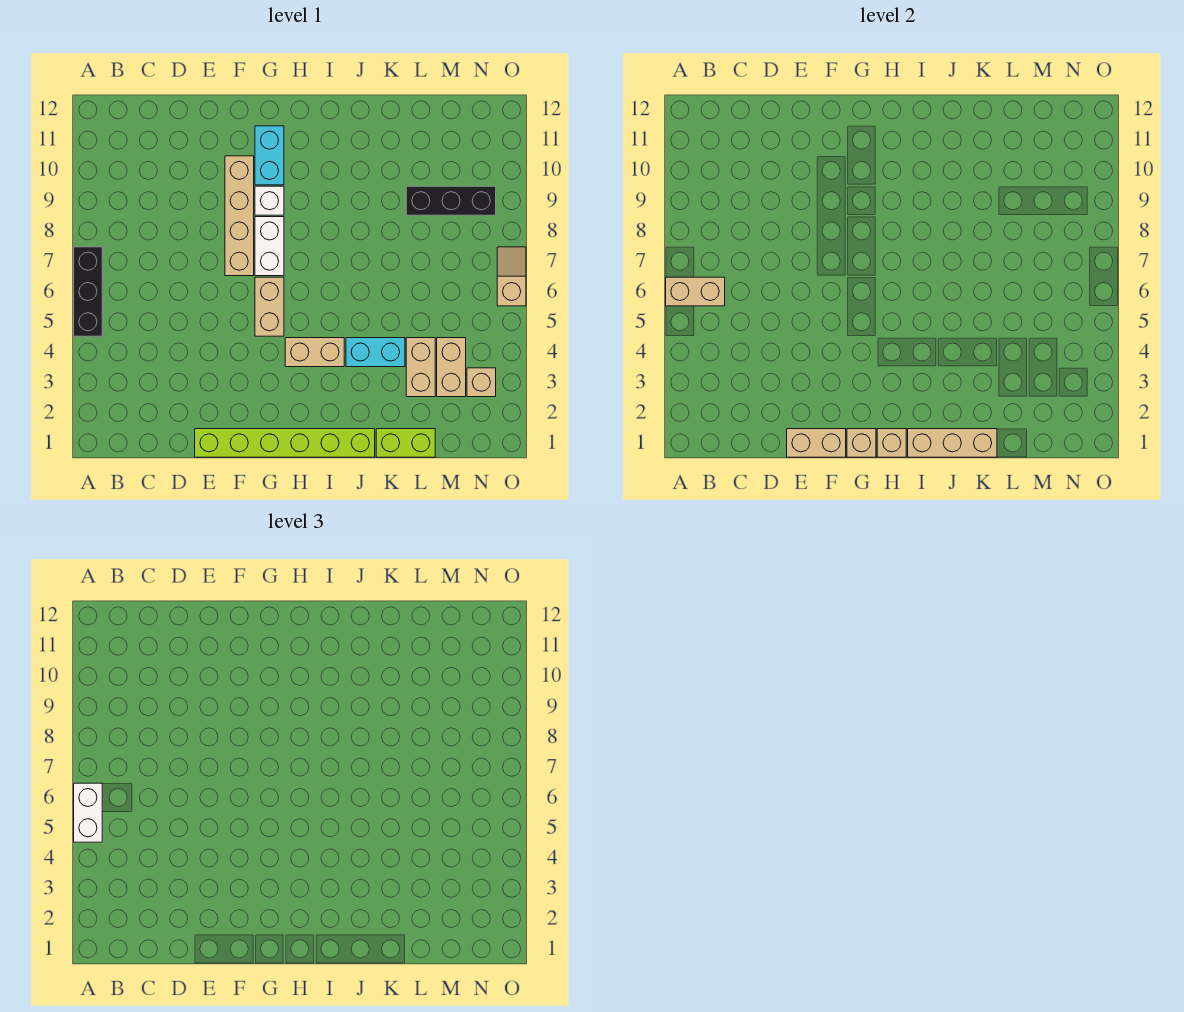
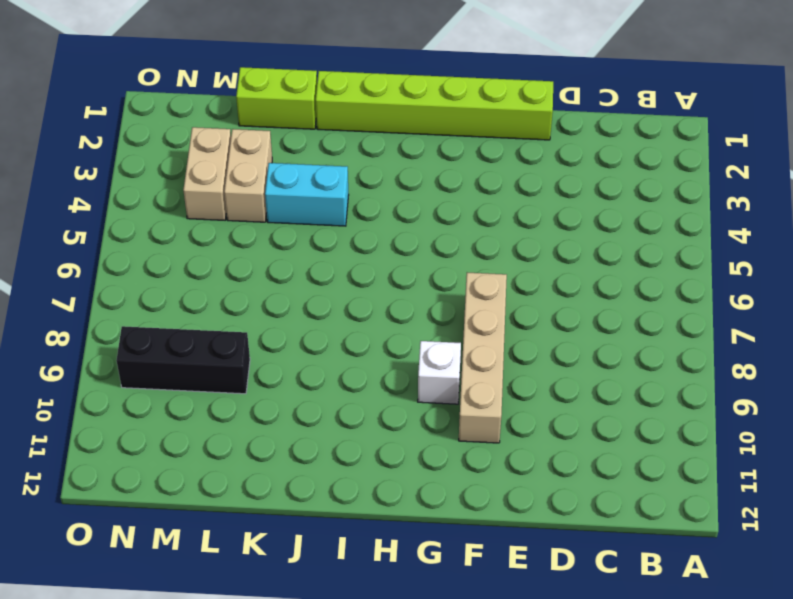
none -> black 1x3 brick [74,247,102,336]
none -> tan 1x2 brick [255,277,284,336]
none -> white 1x2 brick [255,217,284,276]

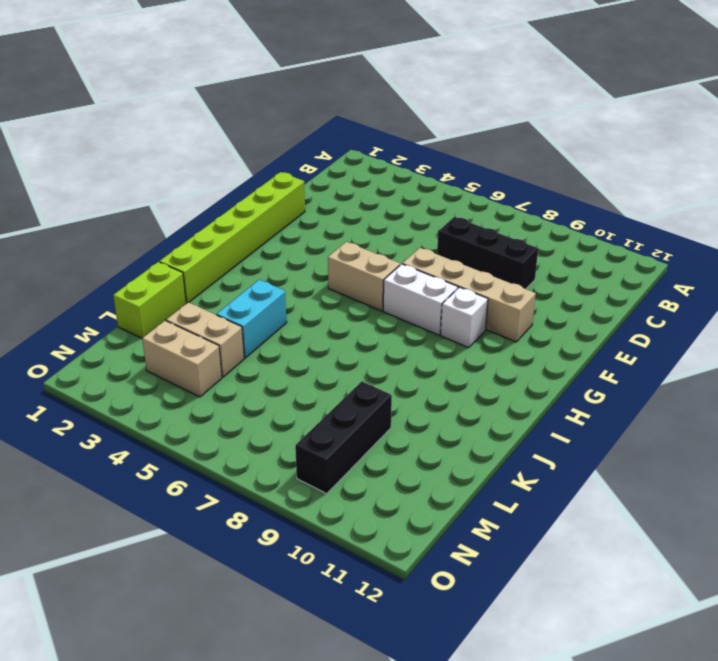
black 1x3 brick [437,217,538,289] -> black 1x3 brick moved to [74,247,102,336]
none -> cyan 1x2 brick [255,126,284,185]
none -> tan 1x2 brick [285,338,344,367]
none -> tan 1x1 brick [467,368,496,397]

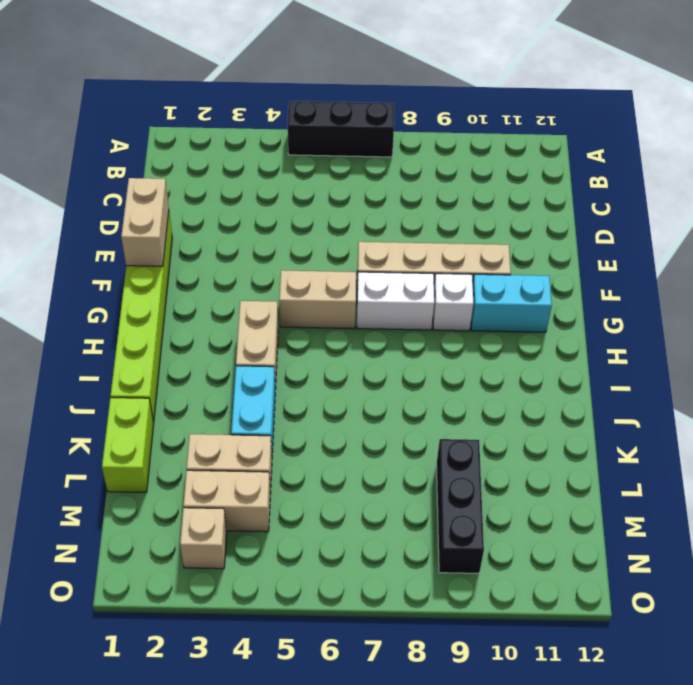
none -> tan 1x2 slope [497,247,526,306]
none -> tan 1x2 brick [666,277,725,306]
none -> tan 1x1 brick [847,429,876,457]

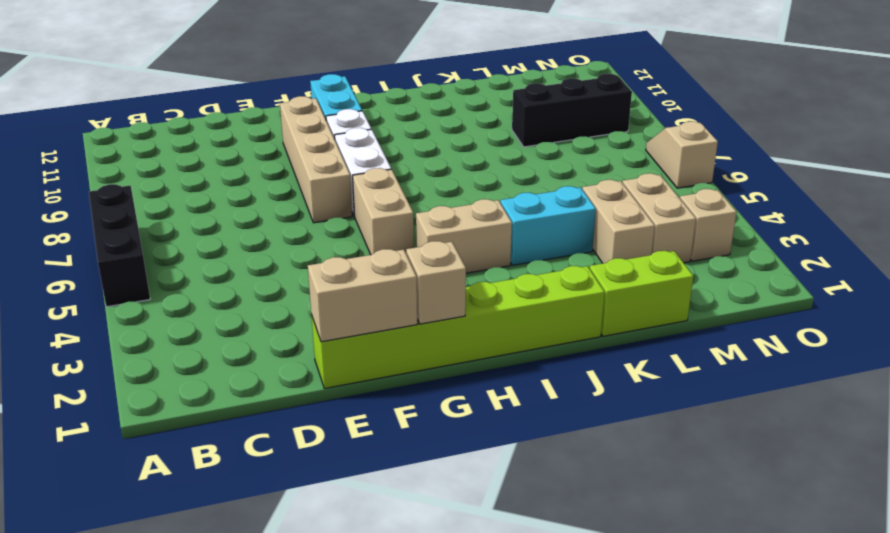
none -> tan 1x2 brick [666,277,725,306]
none -> tan 1x1 brick [877,429,906,457]
none -> tan 1x3 brick [908,429,997,457]

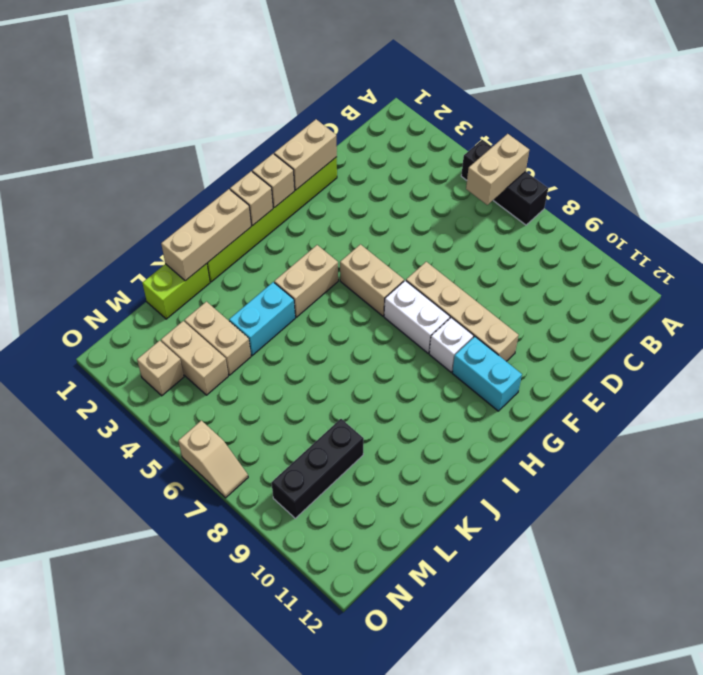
none -> white 1x2 brick [74,783,102,842]

